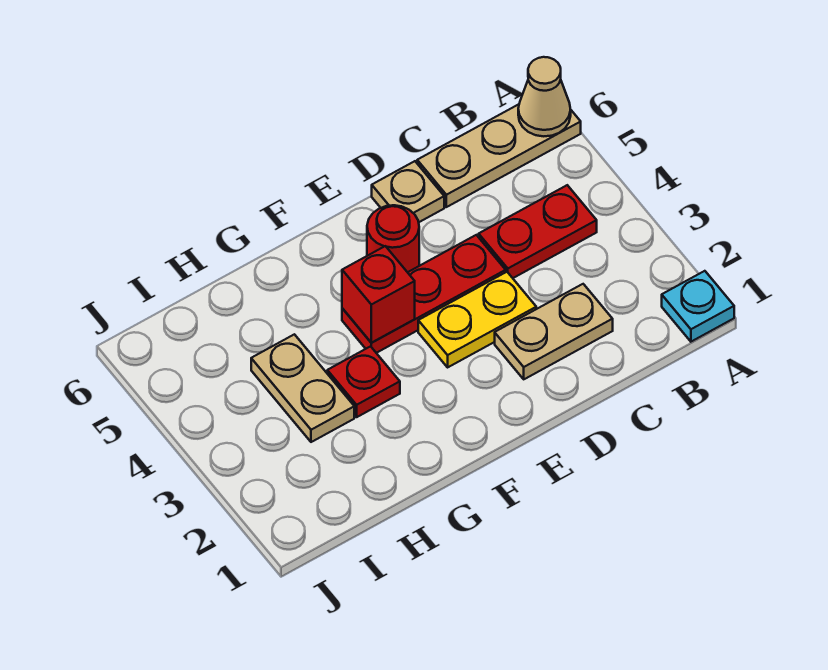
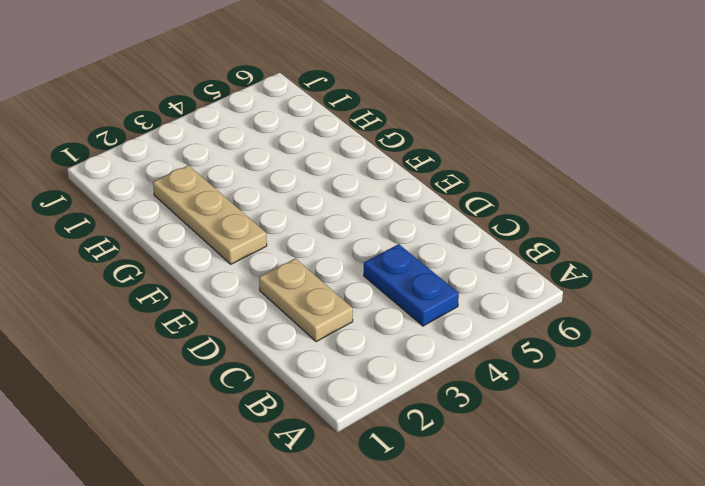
blue 1x2 plate [364,244,459,326] -> red 1x2 plate [479,185,597,278]
tan 1x3 plate [153,165,267,264] -> tan 1x3 plate moved to [417,104,581,207]
none -> cyan 1x1 plate [662,271,734,342]
none -> yellow 1x2 plate [418,272,536,367]
none -> red 1x3 plate [342,235,506,353]

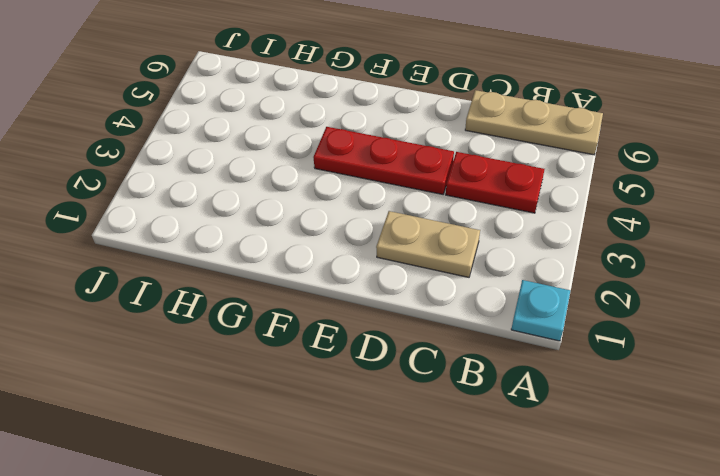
none -> yellow 1x2 plate [418,272,536,367]
none -> tan 1x1 plate [372,161,444,222]
none -> red 1x1 round brick [367,205,419,272]

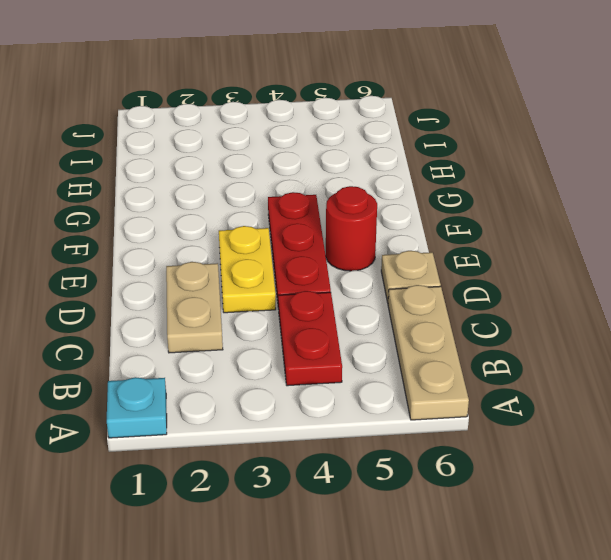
none -> red 1x1 plate [327,346,400,417]
none -> tan 1x2 plate [251,334,354,442]
none -> tan 1x1 cone [518,57,571,136]

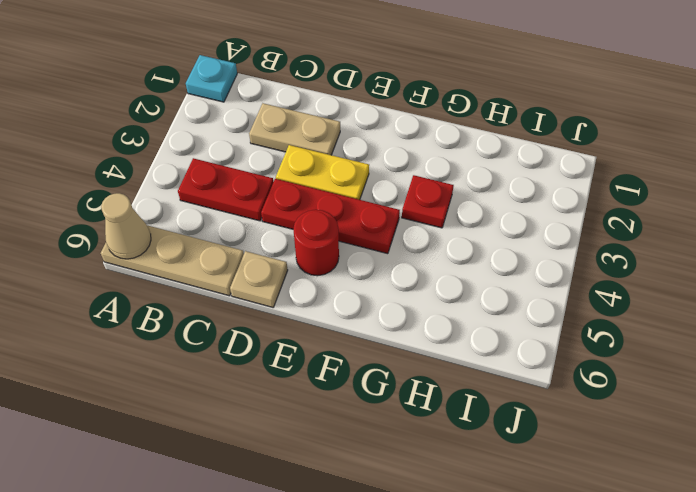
none -> tan 1x2 plate [251,334,354,442]
none -> red 1x1 brick [342,246,415,343]

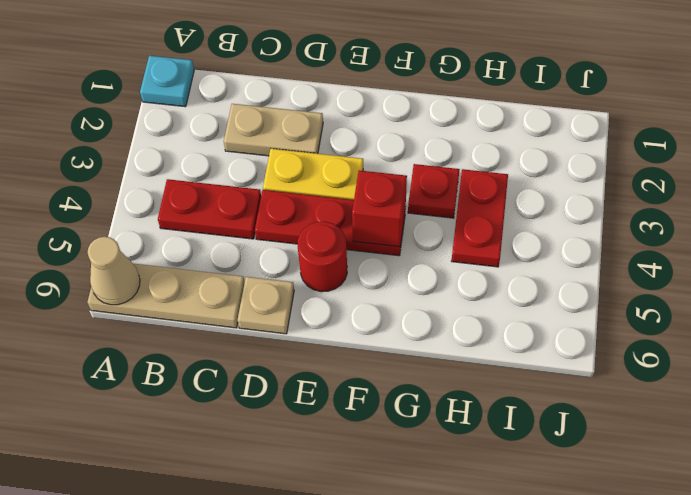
red 1x2 plate [452,169,508,267] -> tan 1x2 plate [251,334,354,442]

